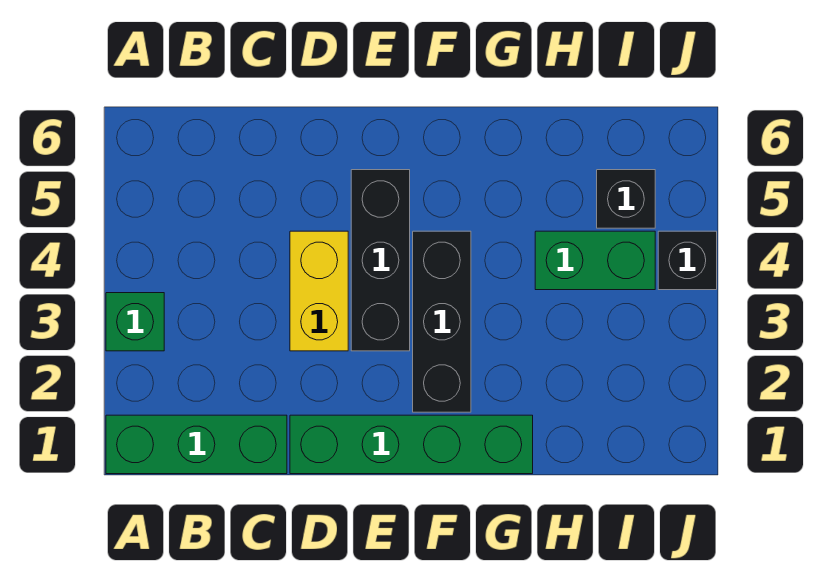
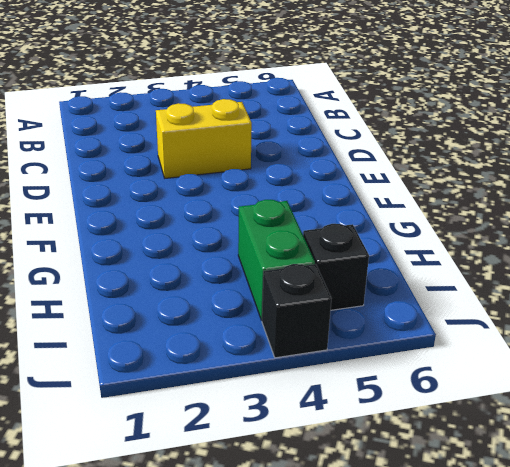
none -> green 1x3 brick [106,415,287,474]
none -> green 1x1 brick [106,293,164,351]

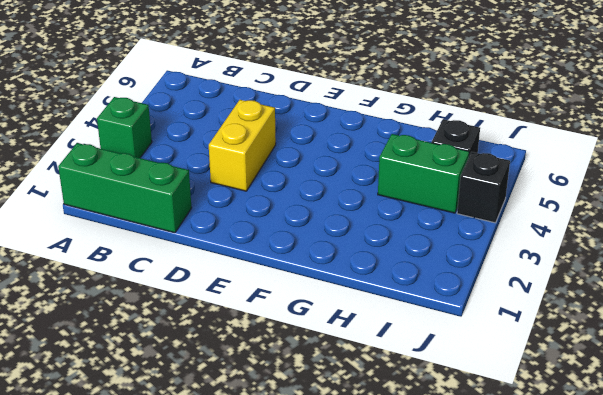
none -> green 1x4 brick [290,415,533,474]
none -> black 1x3 brick [351,170,410,351]

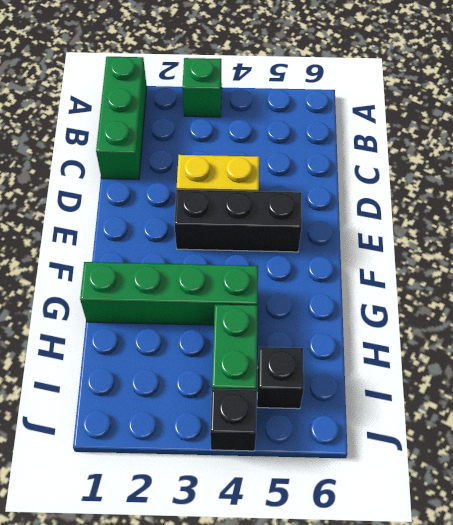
green 1x4 brick [80,262,258,325] -> green 1x4 brick turned to [290,415,533,474]
none -> black 1x3 brick [413,231,471,412]

